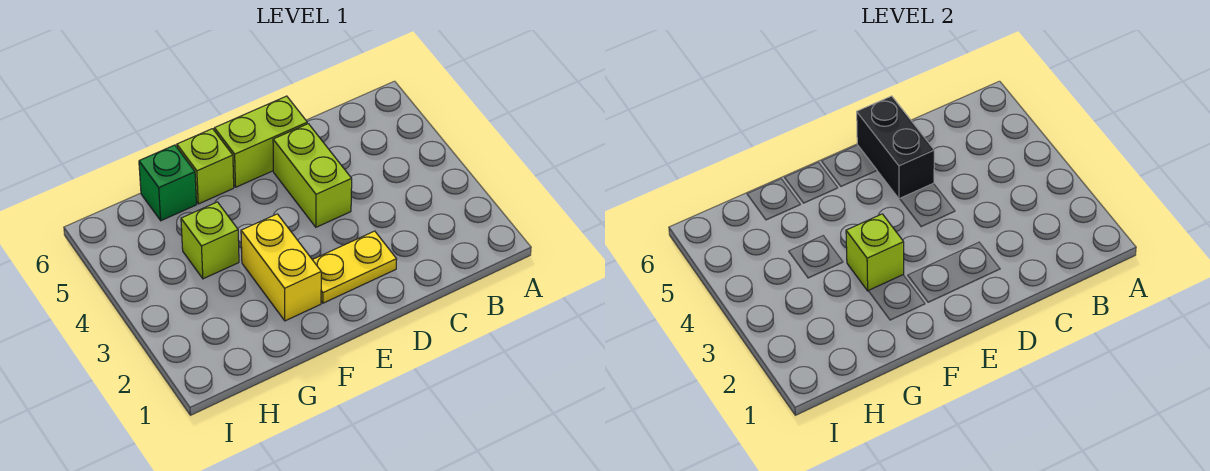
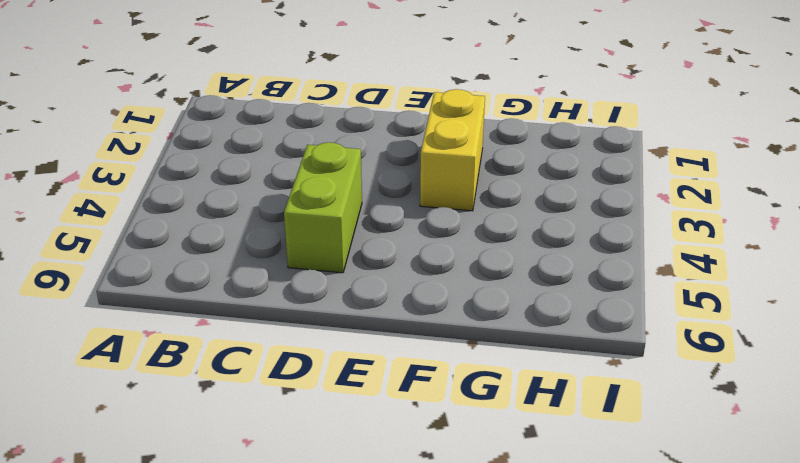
none -> yellow 1x2 plate [313,231,397,303]
none -> lime 1x2 brick [214,96,307,187]

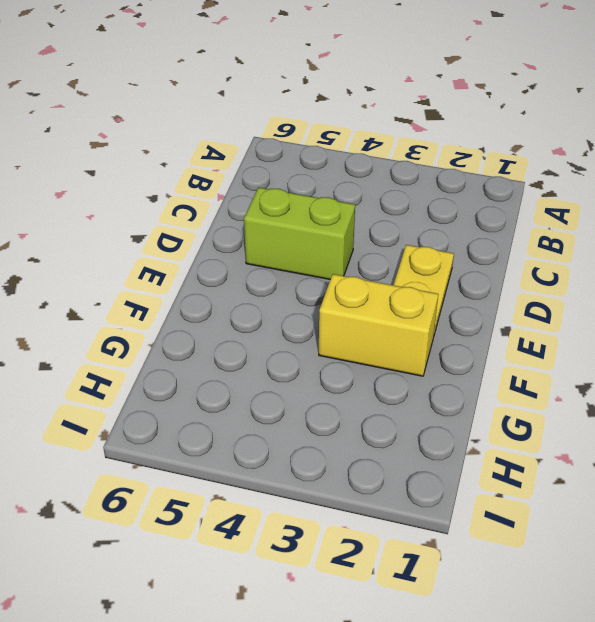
none -> lime 1x2 brick [214,96,307,187]
none -> lime 1x1 brick [177,129,234,204]

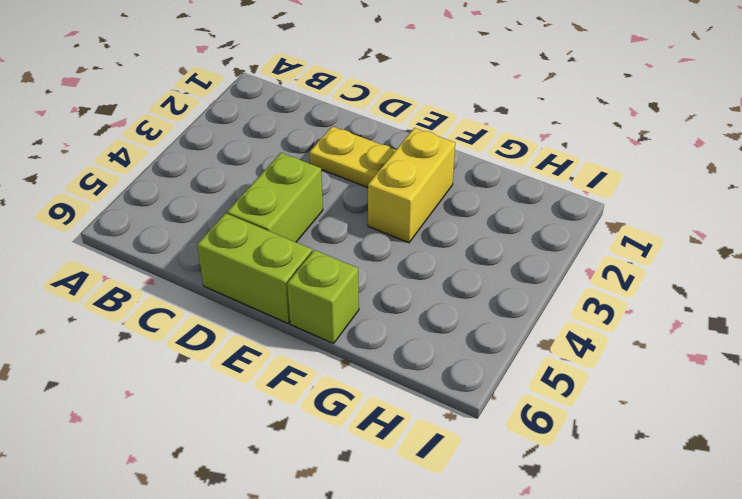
none -> lime 1x1 brick [181,202,239,279]
none -> green 1x1 brick [139,145,196,221]

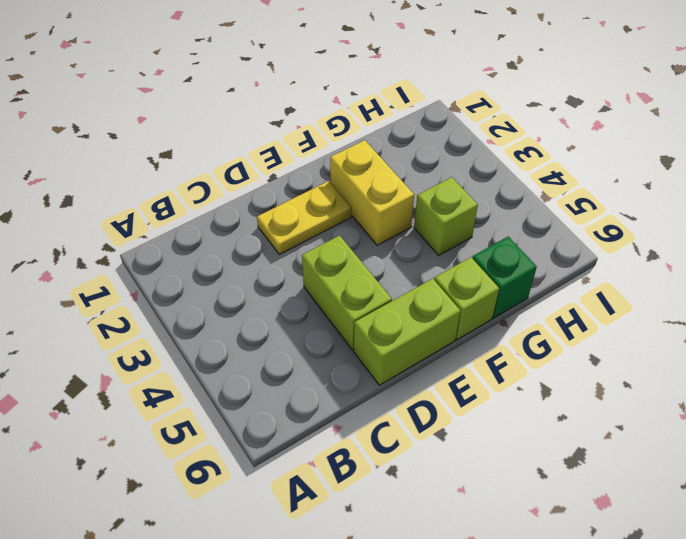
none -> black 1x2 brick [857,96,934,199]
none -> lime 1x1 brick [846,214,904,291]

